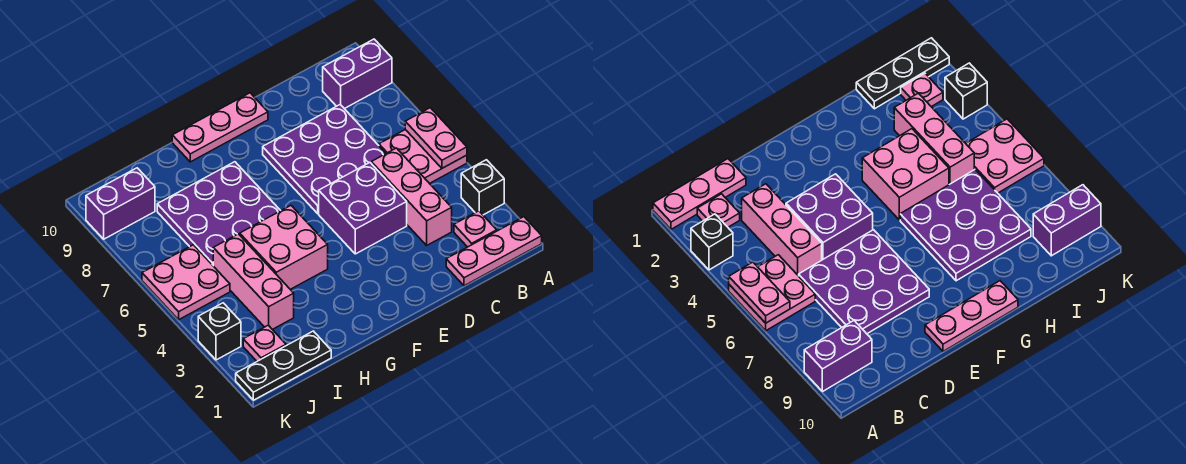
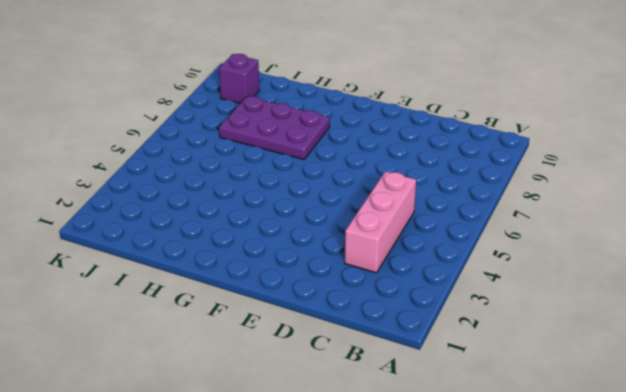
purple 2x3 plate [219,96,330,159] -> purple 3x3 plate [157,162,281,265]
purple 1x1 brick [219,54,259,103] -> purple 1x2 brick [86,168,155,239]
none -> pink 1x3 plate [446,217,542,286]
none -> black 1x1 brick [461,160,504,215]
none -> pink 2x2 plate [379,130,467,183]

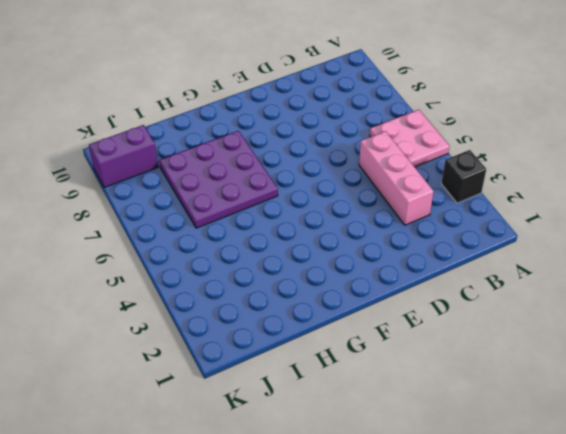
none -> pink 1x3 plate [446,217,542,286]
none -> purple 1x2 brick [323,39,392,109]
none -> pink 1x1 plate [454,211,497,247]

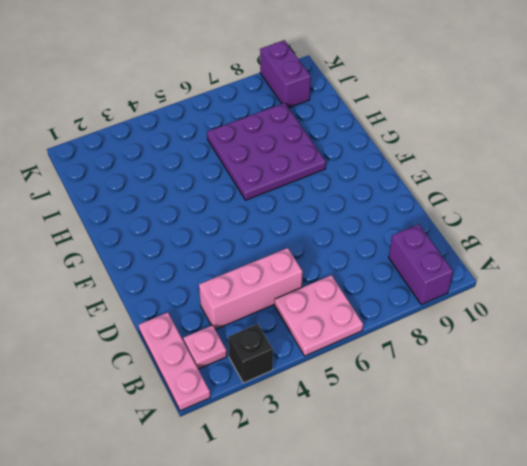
none -> purple 3x3 plate [263,105,386,214]
none -> purple 2x2 brick [319,163,407,254]
none -> pink 1x3 plate [172,93,268,162]

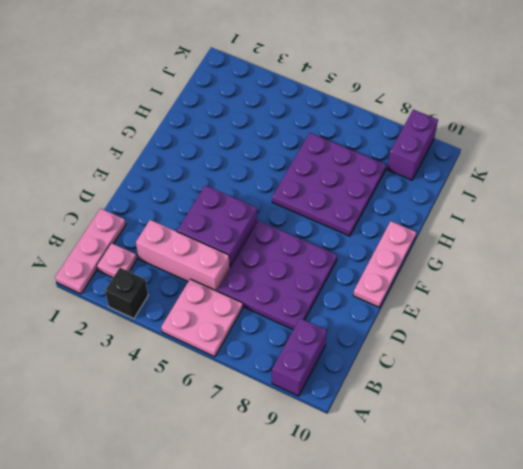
none -> pink 2x2 brick [240,206,328,289]
none -> black 1x3 plate [236,331,331,400]
none -> pink 1x3 brick [213,234,294,329]

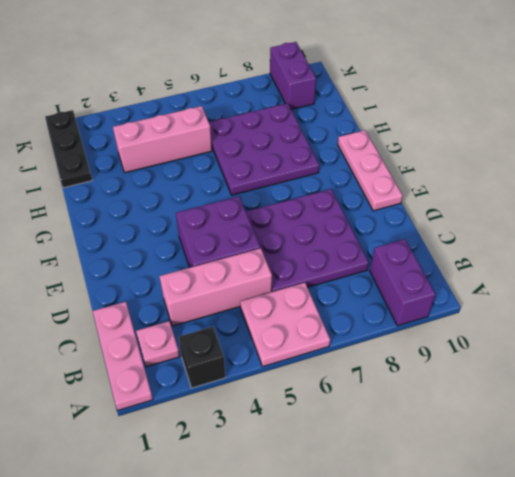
none -> pink 2x2 brick [240,206,328,289]
none -> pink 1x1 plate [243,325,286,361]
none -> pink 2x2 plate [142,245,230,320]

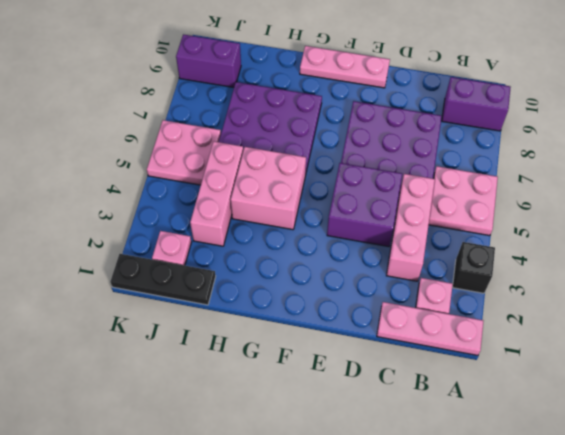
none -> black 1x1 brick [198,303,241,360]
none -> pink 1x2 plate [405,108,467,168]

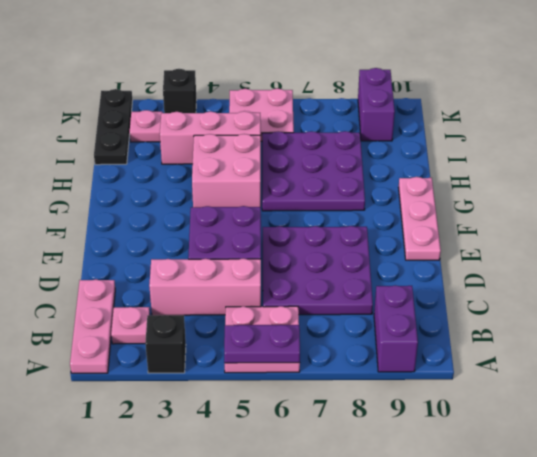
purple 1x2 plate [224,325,300,363] -> pink 1x2 plate [405,108,467,168]

